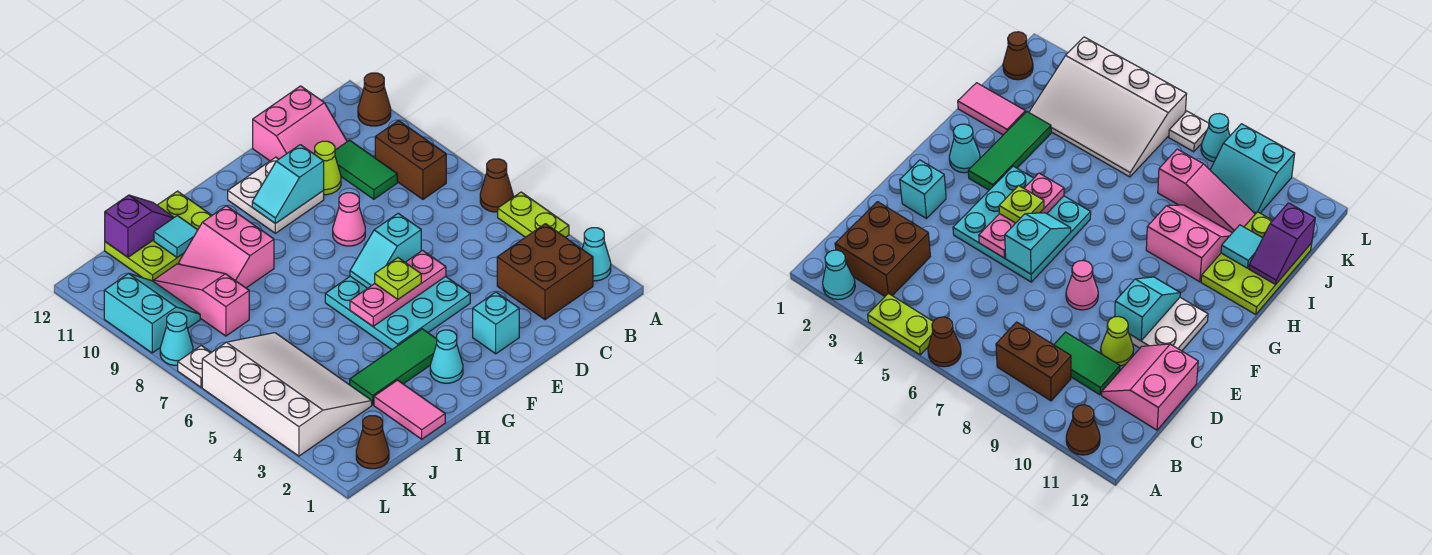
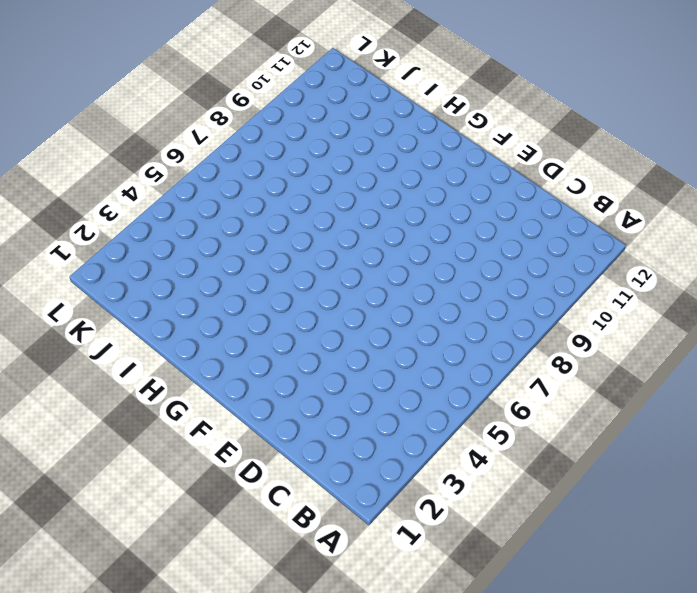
none -> cyan 1x1 cone [582,228,611,281]
none -> lime 1x2 plate [498,192,569,237]
none -> brown 1x1 cone [480,159,513,212]
none -> brown 1x1 cone [358,73,391,126]

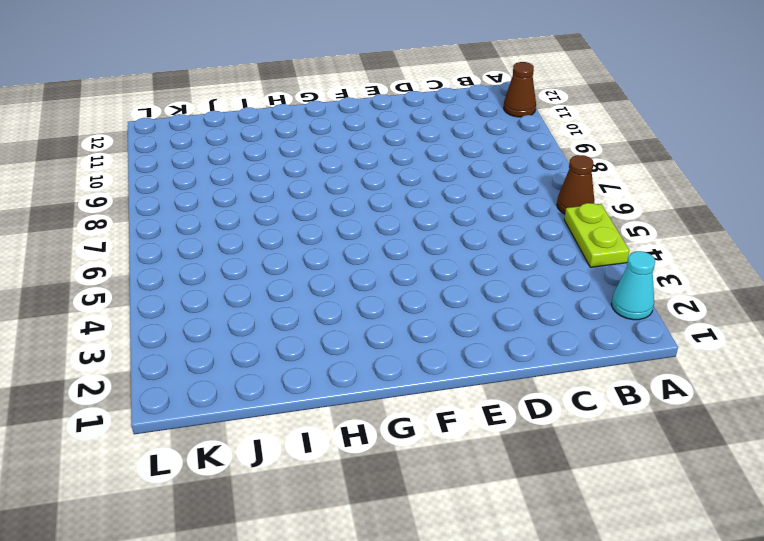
none -> brown 2x2 brick [497,224,593,320]
none -> brown 1x2 brick [375,120,446,199]
none -> green 1x2 tile [335,140,397,199]
none -> pink 2x2 slope [253,86,347,161]

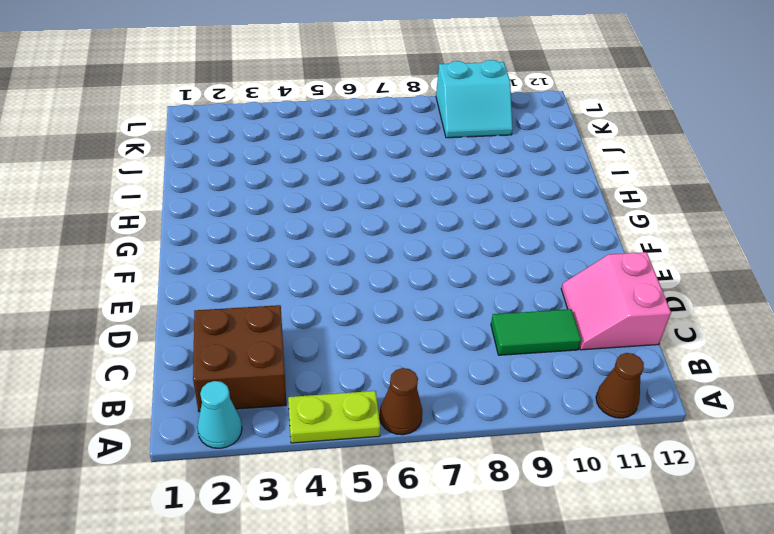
none -> brown 1x2 brick [375,120,446,199]
none -> lime 1x1 cone [315,141,341,195]
none -> cyan 1x1 brick [473,292,519,354]
none -> cyan 3x3 plate [325,276,470,349]

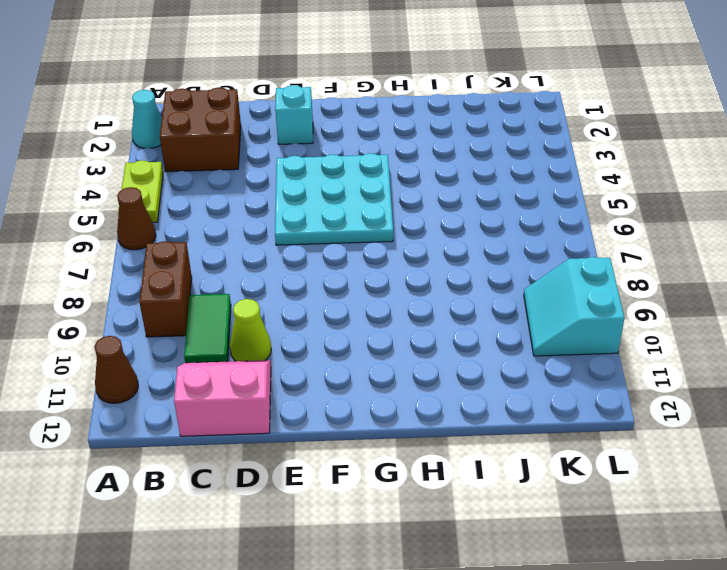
none -> pink 1x1 cone [333,193,365,246]
none -> white 2x2 plate [228,157,324,233]
none -> cyan 1x1 cone [430,330,463,383]
none -> green 1x3 tile [350,329,437,405]

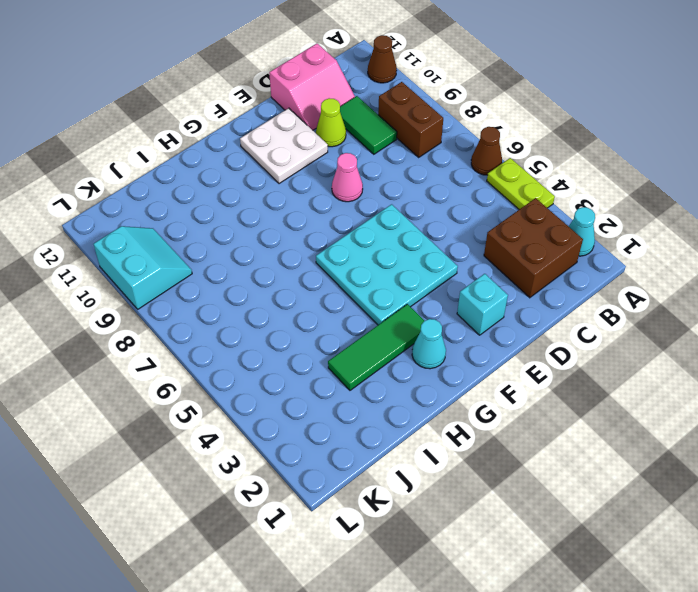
none -> pink 2x2 slope [178,206,274,288]
none -> lime 2x3 plate [105,191,212,281]
none -> pink 1x2 tile [374,380,445,439]
none -> white 3x4 slope [202,333,372,456]

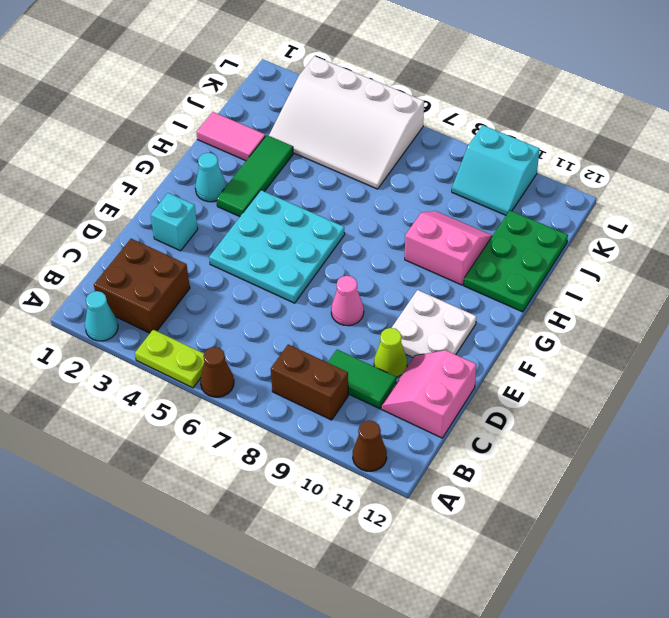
green 2x3 plate [464,210,568,312] -> lime 2x3 plate [105,191,212,281]
none -> pink 1x3 slope [154,264,249,336]
none -> brown 1x1 cone [356,416,389,469]
none -> white 1x1 plate [178,346,211,387]
none -> cyan 1x1 cone [160,312,193,365]

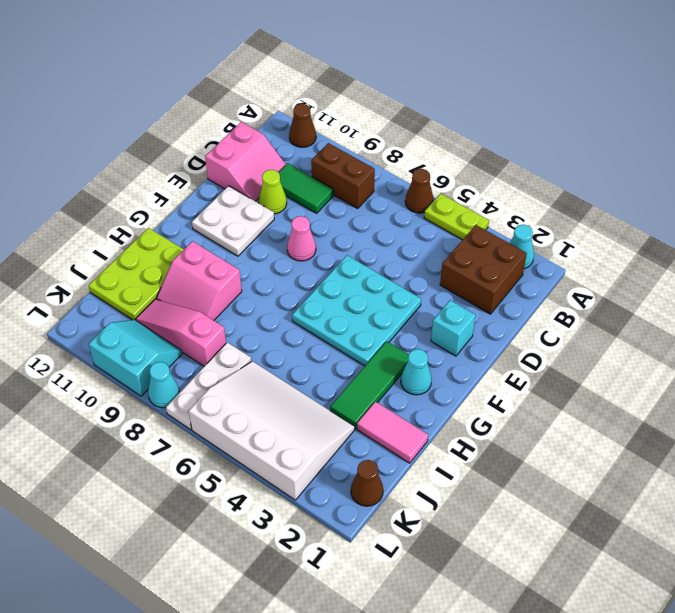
white 1x3 plate [166,342,251,430] -> white 1x1 plate [178,346,211,387]
none -> pink 1x3 plate [350,250,446,326]
none -> cyan 1x2 slope [350,213,421,288]
none -> cyan 1x2 slope [252,145,324,224]
none -> cyan 1x1 tile [154,216,197,258]

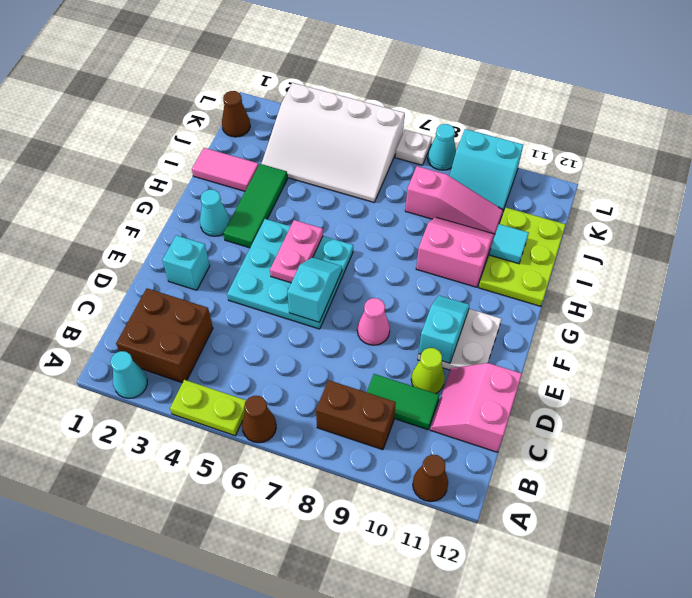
pink 1x2 plate [270,220,323,283] -> pink 1x3 plate [350,250,446,326]
none -> purple 1x2 slope [105,195,174,257]
none -> lime 1x1 plate [375,258,421,299]

